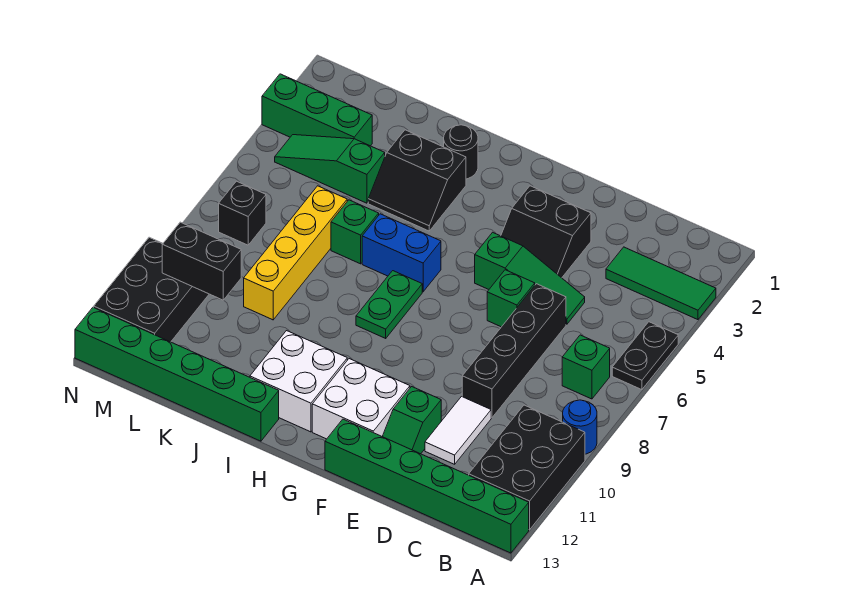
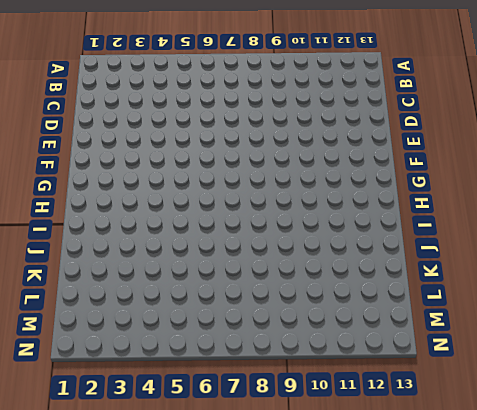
none -> green 1x3 tile [606,247,716,320]
none -> black 1x2 plate [612,322,678,390]
none -> blue 1x1 round brick [563,400,597,454]

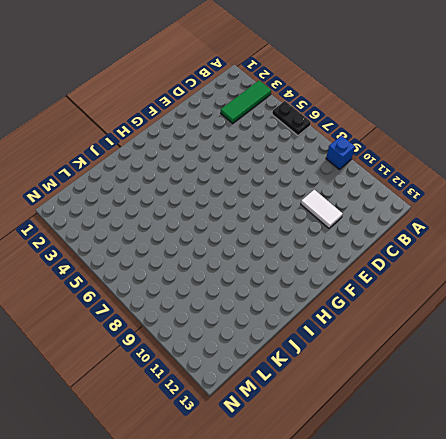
blue 1x1 brick [326,136,355,170] -> blue 1x1 round brick [563,400,597,454]
none -> black 2x3 brick [469,405,585,530]
none -> green 1x6 brick [325,419,529,553]
none -> green 1x1 brick [562,335,610,399]

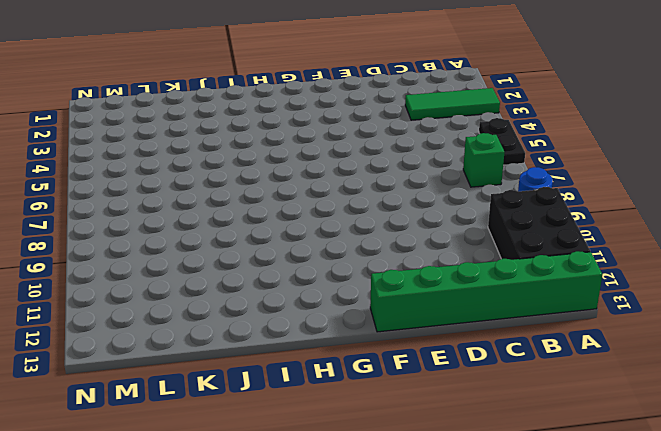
none -> green 1x3 slope [475,232,585,324]
none -> black 1x4 brick [462,284,566,418]
none -> white 1x2 tile [425,397,491,464]

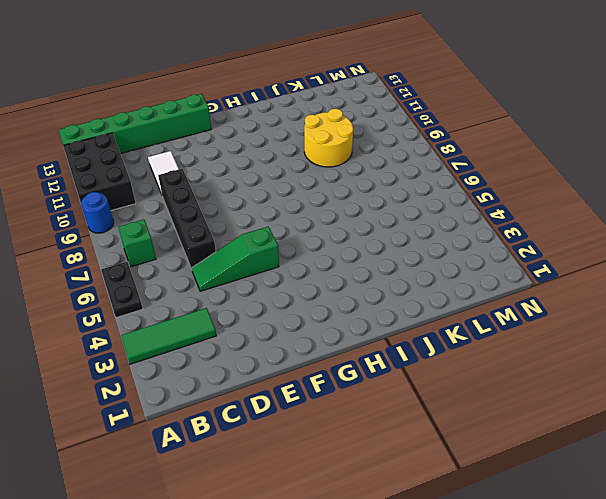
yellow 2x2 round brick [304,109,353,167] -> yellow 1x4 brick [244,186,347,320]
none -> black 2x2 slope [501,186,591,278]
none -> green 1x1 brick [487,270,535,327]
none -> green 1x2 slope [382,387,441,454]

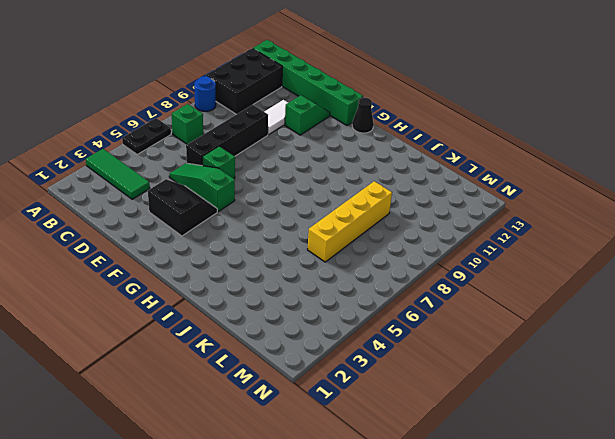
black 1x1 cone [352,98,374,133] -> none
none -> white 2x2 brick [312,359,410,439]
none -> blue 1x2 brick [362,214,441,292]
none -> green 1x2 plate [356,271,422,338]

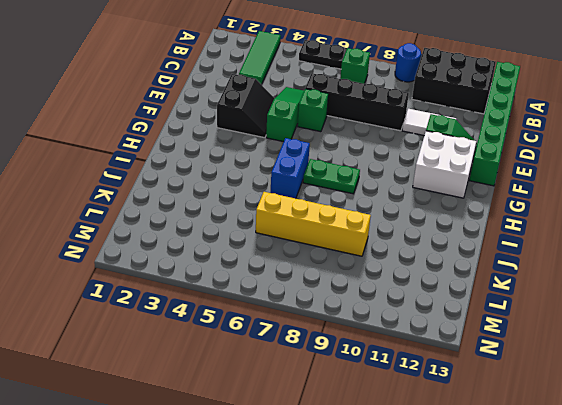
none -> white 2x2 brick [250,331,347,432]
none -> black 1x1 round brick [444,125,478,179]
none -> black 2x2 slope [368,130,466,231]

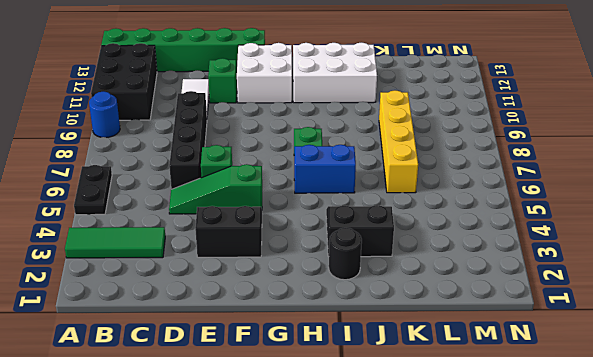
white 2x3 brick [293,43,377,103] -> white 2x2 brick [250,331,347,432]
none -> green 1x1 brick [562,335,610,399]
none -> green 1x6 brick [75,307,279,441]
none -> green 1x1 brick [331,200,379,264]

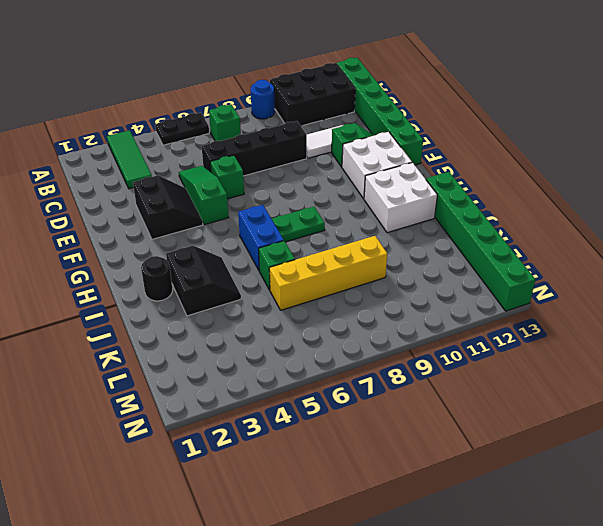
none -> green 1x3 slope [275,135,385,203]
none -> green 1x3 brick [262,74,372,146]
none -> black 1x1 brick [219,181,266,245]

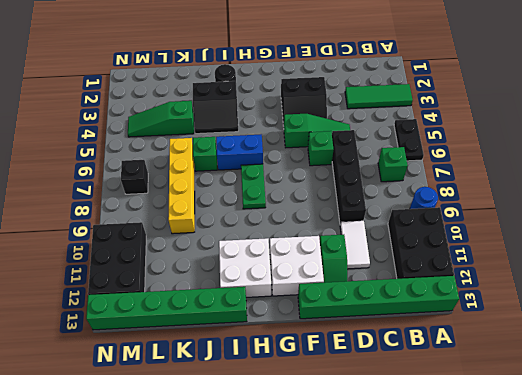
none -> green 1x3 brick [262,74,372,146]
none -> black 1x2 brick [162,222,241,300]

